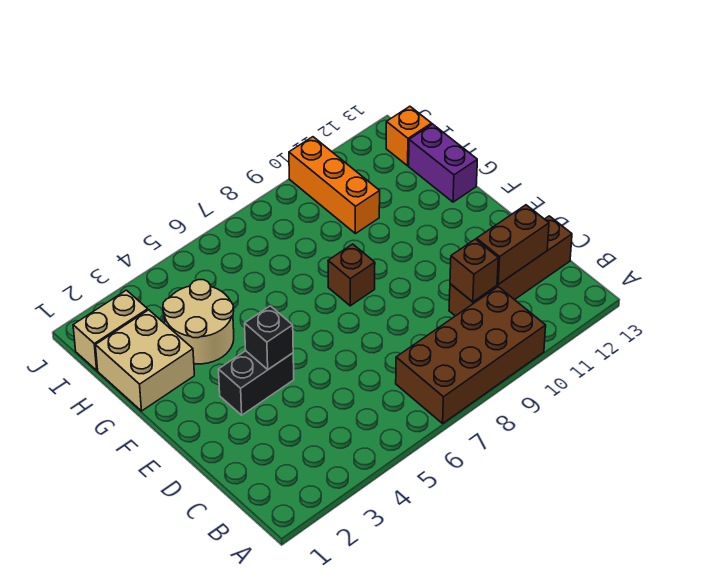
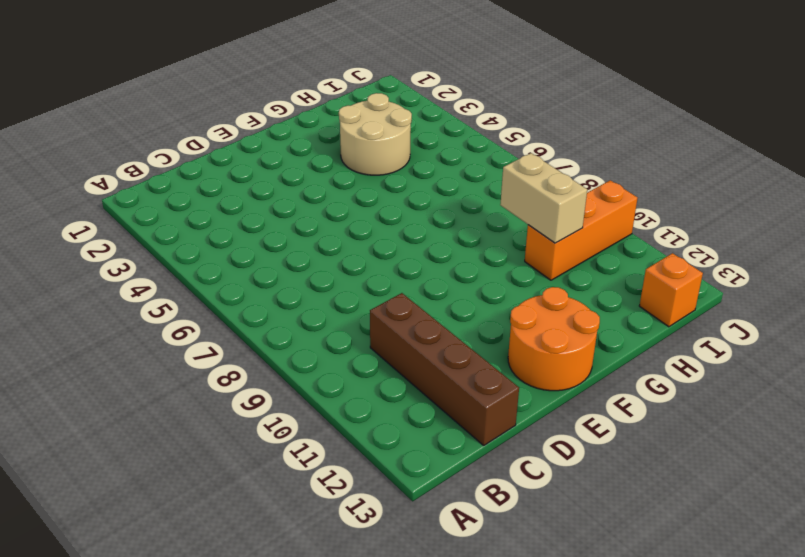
orange 2x2 round brick [508,287,600,391] -> none
tan 1x2 brick [500,153,587,243] -> tan 1x2 brick moved to [73,290,148,370]
none -> brown 2x4 brick [396,287,546,423]
none -> black 1x2 brick [219,351,294,415]
none -> brown 1x1 brick [328,244,375,306]

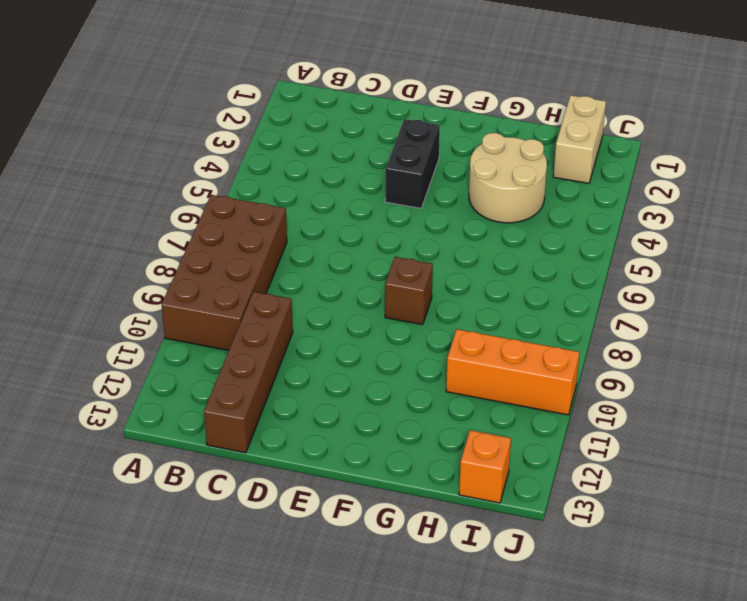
none -> tan 2x2 brick [95,310,194,411]
none -> purple 1x2 brick [409,124,477,202]
none -> brown 1x1 brick [450,239,498,302]

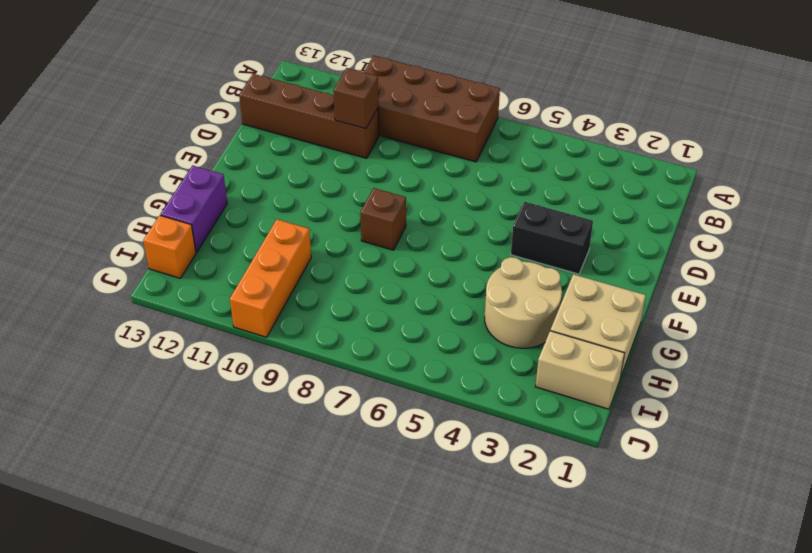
none -> brown 1x2 brick [477,205,549,284]
none -> black 1x1 brick [245,306,293,369]

